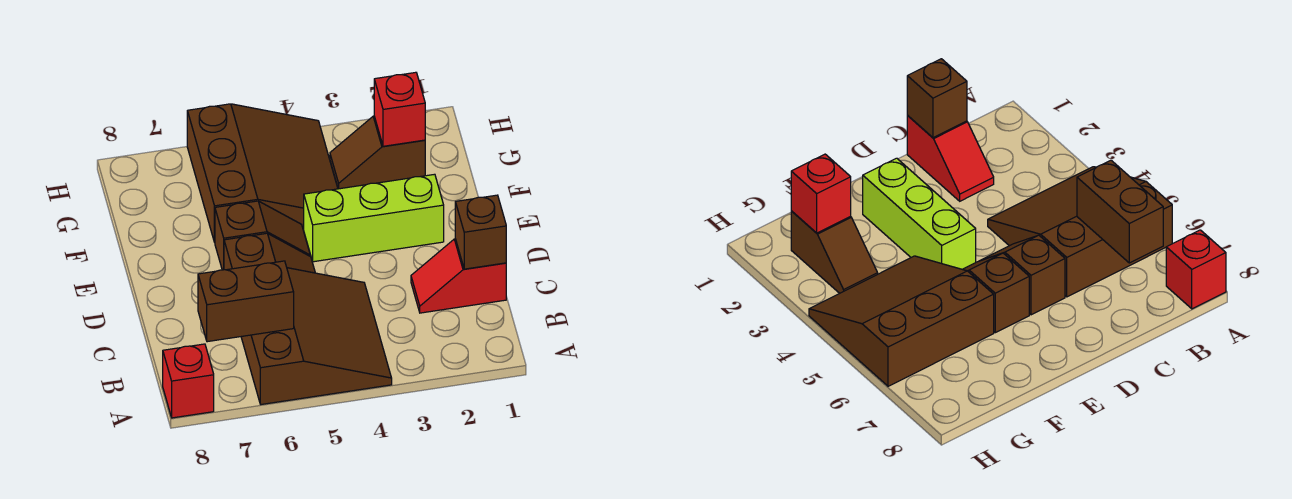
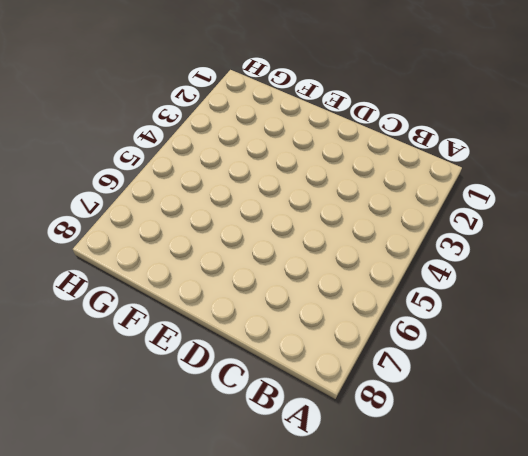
none -> brown 3x3 slope [241,268,392,404]
none -> red 1x1 brick [163,344,214,418]

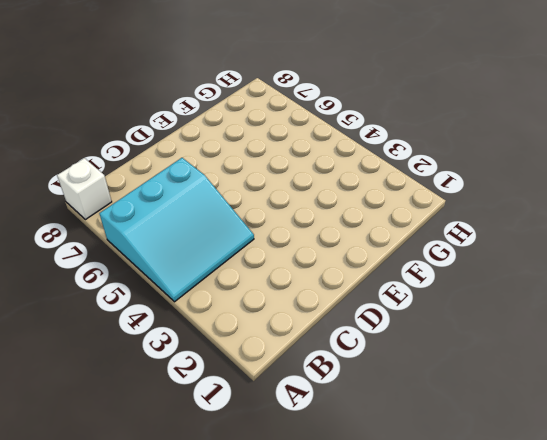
cyan 3x3 slope [99,158,254,302] -> brown 3x3 slope [241,268,392,404]
white 1x1 brick [57,158,112,220] -> red 1x1 brick [163,344,214,418]
none -> red 1x2 slope [411,239,506,313]
none -> brown 1x2 slope [224,233,315,273]

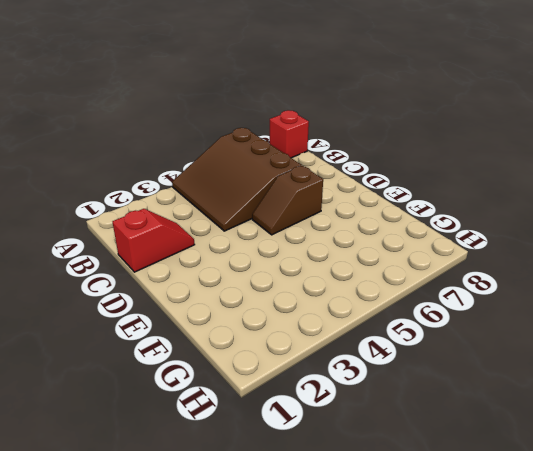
none -> lime 1x3 brick [304,174,444,262]
none -> brown 1x2 slope [215,201,310,270]

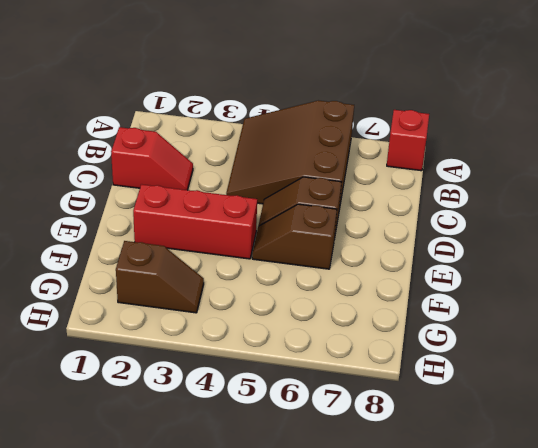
red 1x3 brick [133,184,257,259] -> lime 1x3 brick [304,174,444,262]
none -> brown 3x3 slope [187,104,338,242]
none -> brown 1x2 brick [198,261,294,342]

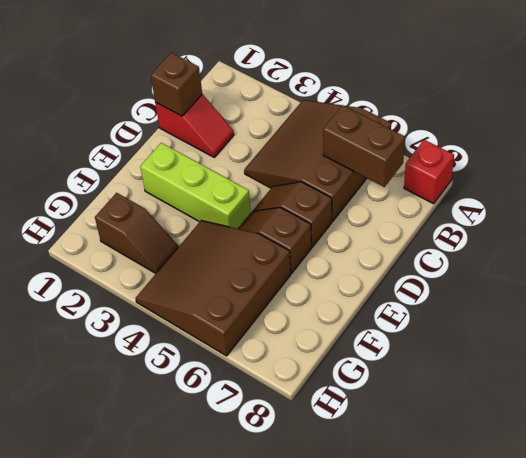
none -> red 1x1 brick [374,72,425,146]

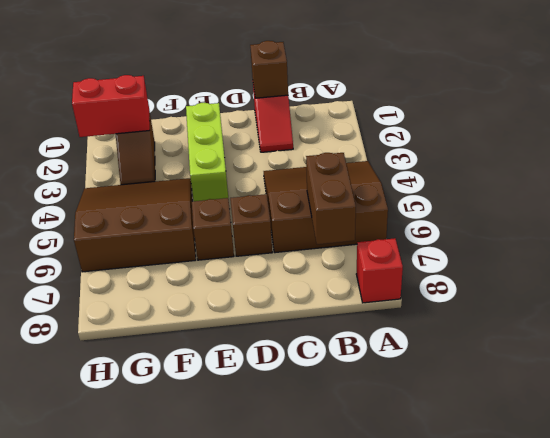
red 1x2 brick [72,75,150,137] -> red 1x1 brick [374,72,425,146]

